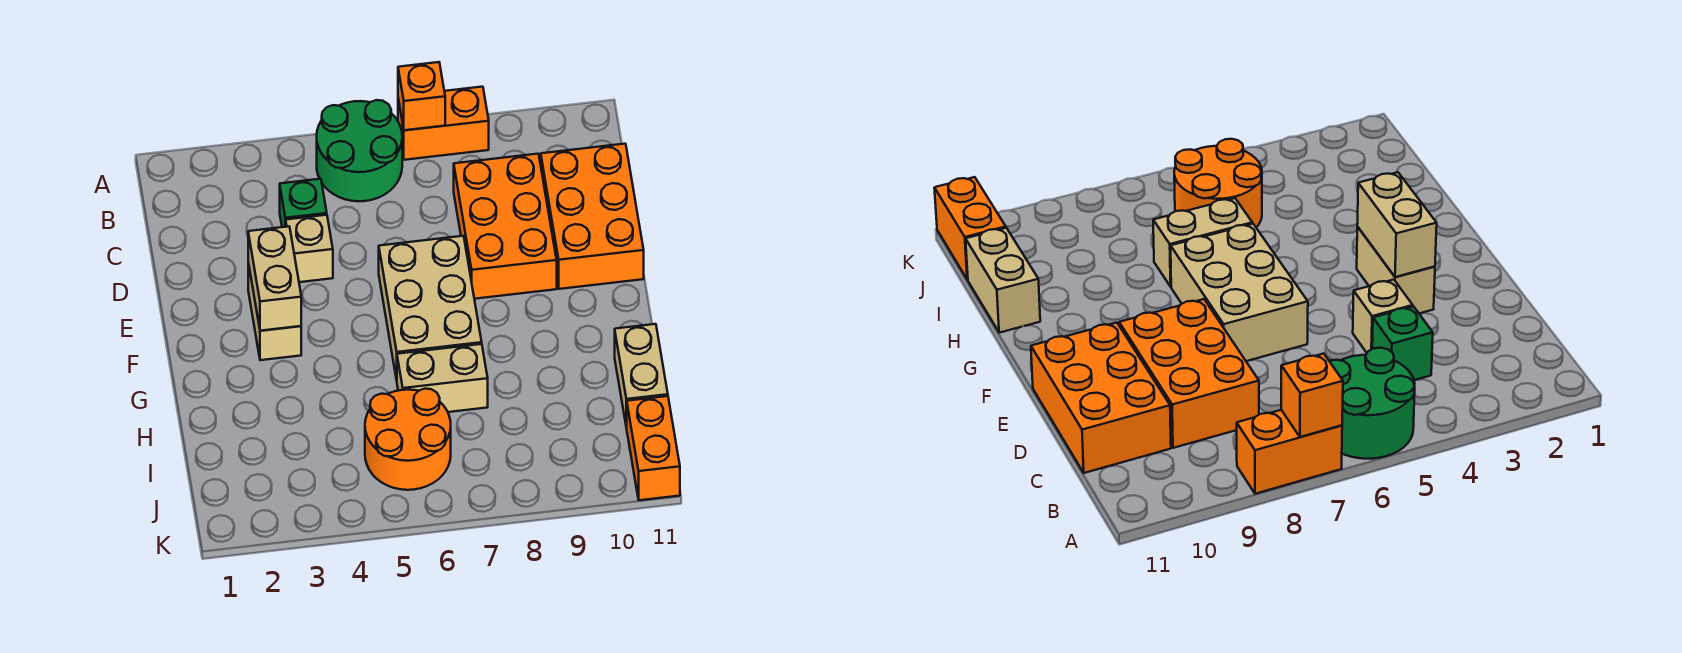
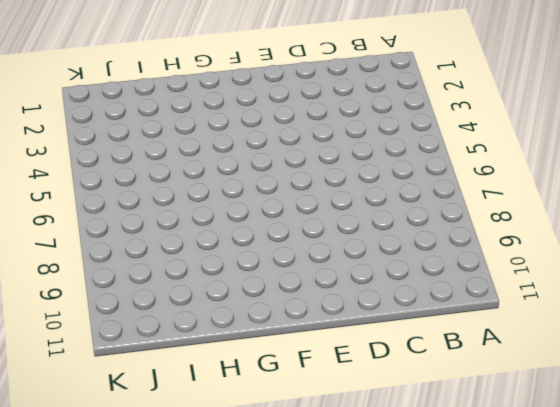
none -> green 2x2 round brick [317,100,402,201]
none -> orange 1x2 brick [398,87,489,160]
none -> green 1x1 brick [280,179,327,227]

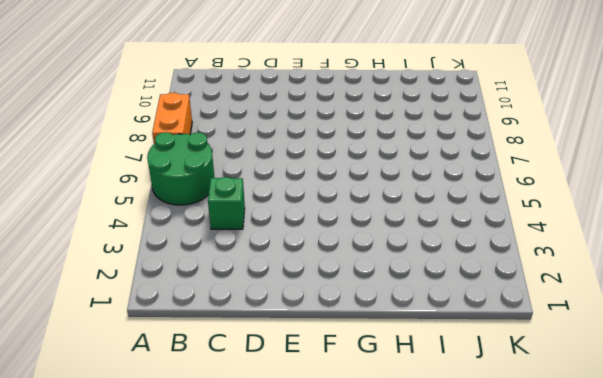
none -> orange 2x3 brick [454,154,557,299]
none -> orange 2x3 brick [541,144,644,289]
none -> tan 1x1 brick [286,215,333,282]

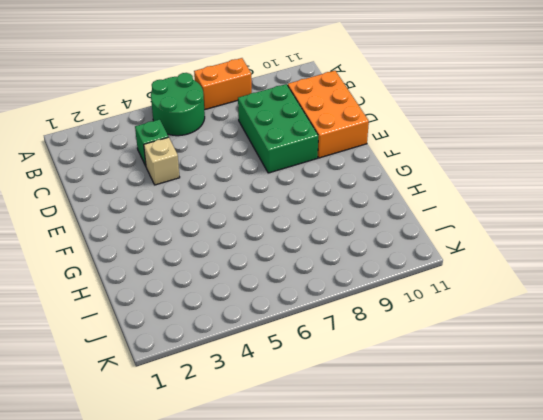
green 2x3 brick [238,84,318,173] -> orange 2x3 brick [454,154,557,299]
none -> tan 1x2 brick [248,263,301,360]
none -> tan 2x3 brick [379,236,482,380]
none -> tan 1x2 brick [397,344,488,412]

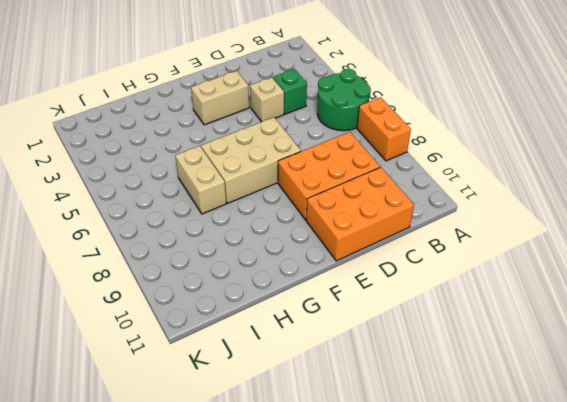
none -> tan 1x2 brick [615,324,668,428]
none -> orange 2x2 round brick [365,389,451,490]
none -> orange 1x2 brick [627,396,680,500]

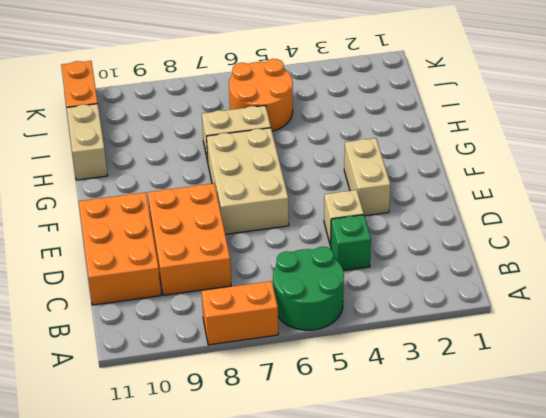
none -> orange 1x1 brick [398,62,445,130]
none -> tan 1x2 brick [248,226,301,331]

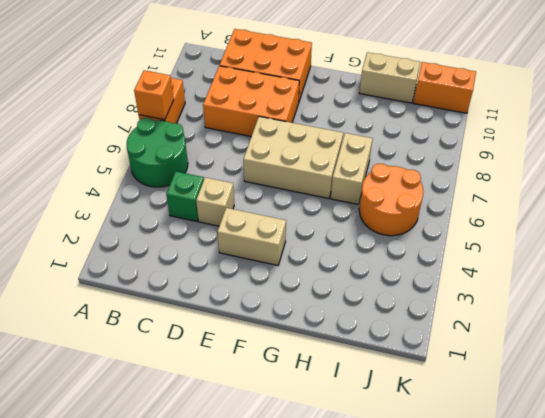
none -> tan 1x2 brick [248,226,301,331]

